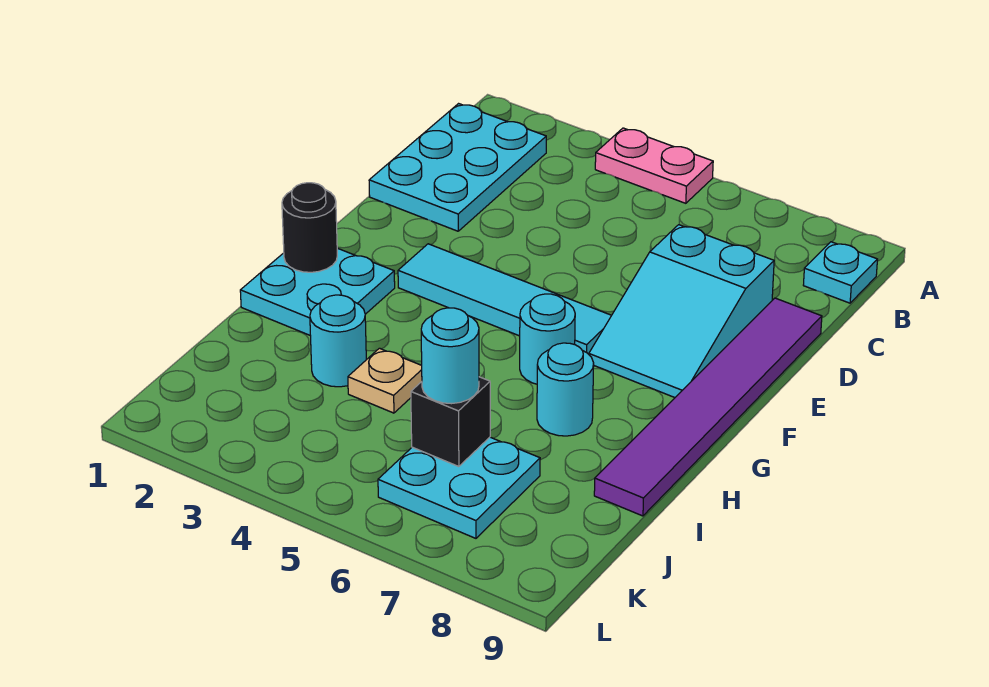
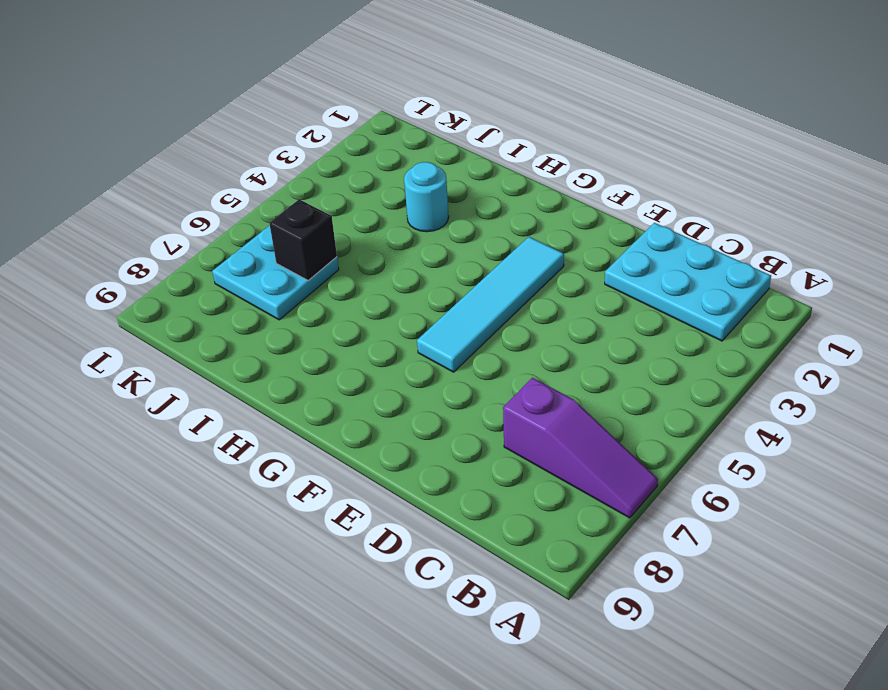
purple 1x3 slope [503,378,658,518] -> none
none -> pink 1x2 plate [595,128,713,203]
none -> cyan 1x1 plate [803,242,878,303]
none -> cyan 2x3 slope [589,225,774,397]

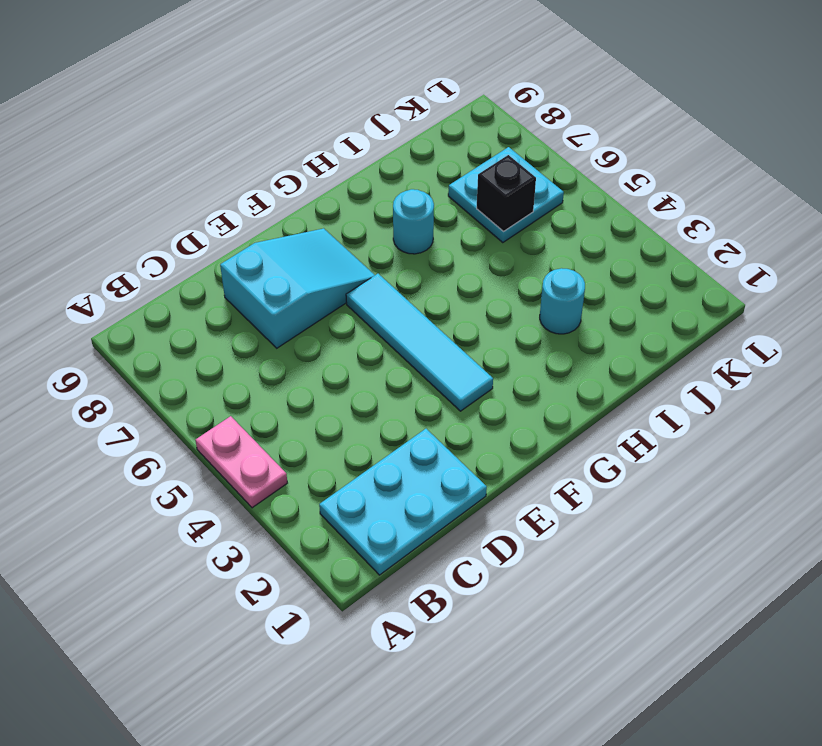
none -> cyan 1x1 plate [803,242,878,303]
none -> purple 1x6 tile [594,298,822,516]
none -> cyan 2x2 plate [240,248,395,335]

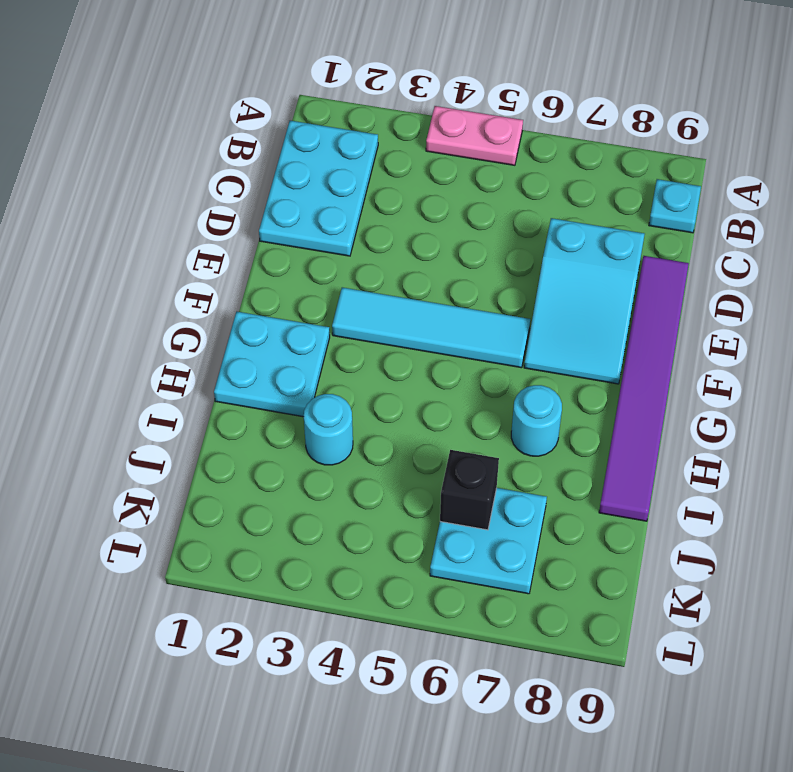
none -> cyan 1x1 round brick [520,294,575,384]
none -> tan 1x1 plate [348,348,422,413]
none -> black 1x1 round brick [282,183,337,272]

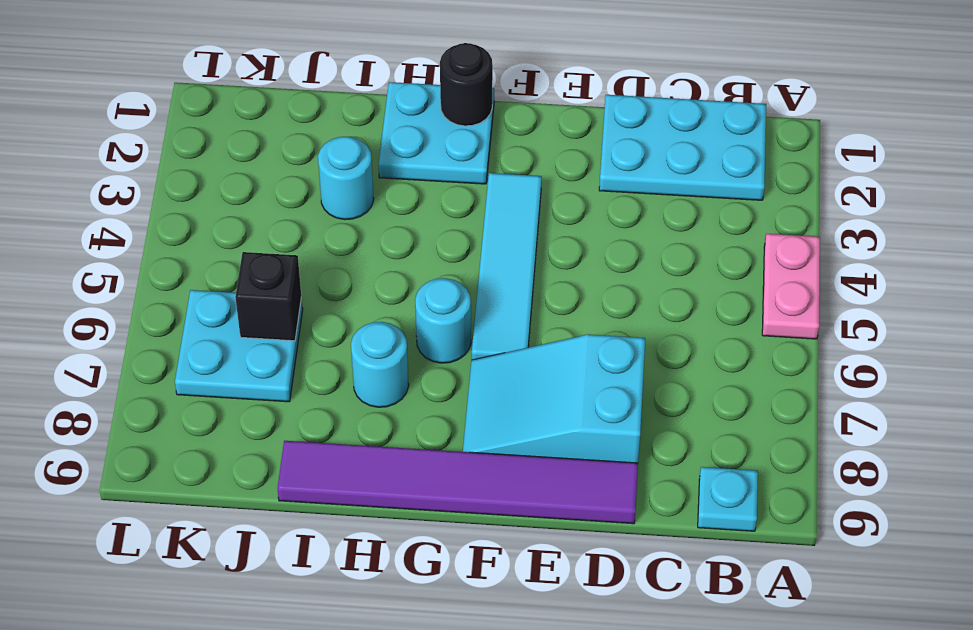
none -> tan 1x1 plate [348,348,422,413]
none -> cyan 1x1 round brick [421,308,479,404]

